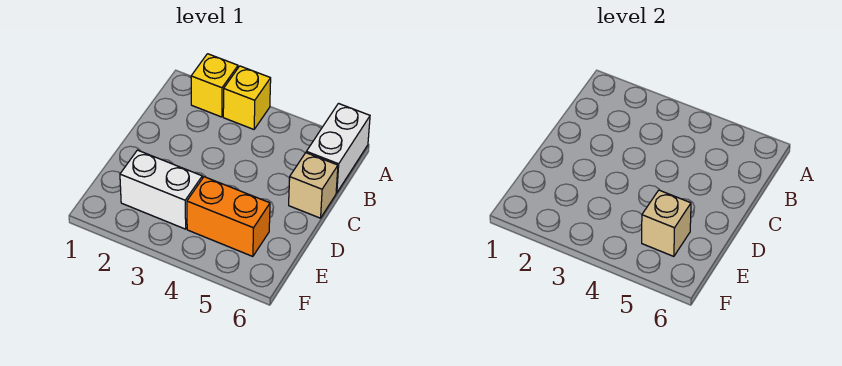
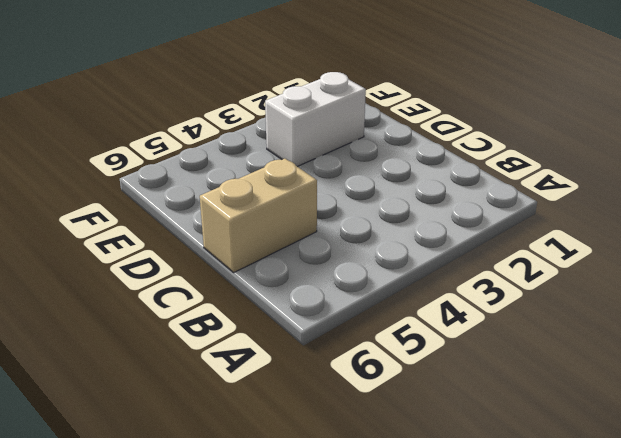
tan 1x2 brick [200,159,317,272] -> tan 1x1 brick [289,153,338,218]
none -> yellow 1x1 brick [191,54,238,117]
none -> yellow 1x1 brick [223,66,271,129]

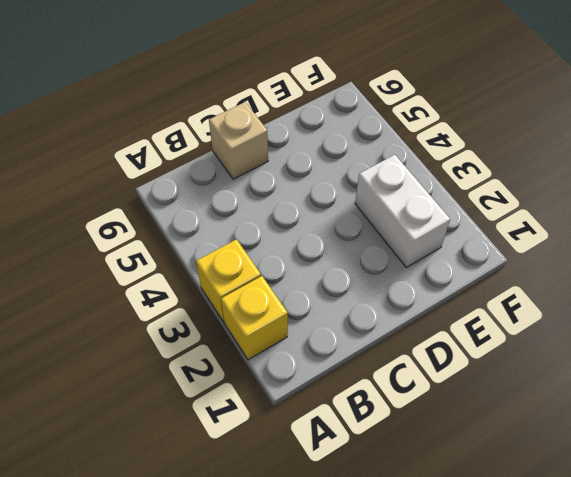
none -> white 1x2 brick [306,104,370,193]
none -> orange 1x2 brick [187,177,270,256]

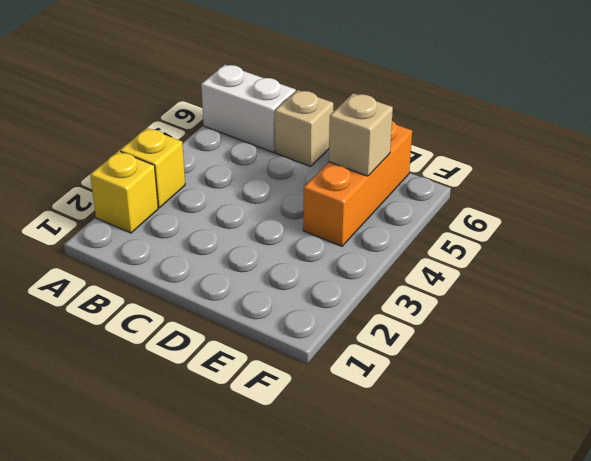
orange 1x3 brick [303,121,412,246] -> orange 1x2 brick [187,177,270,256]
none -> white 1x2 brick [120,150,202,229]

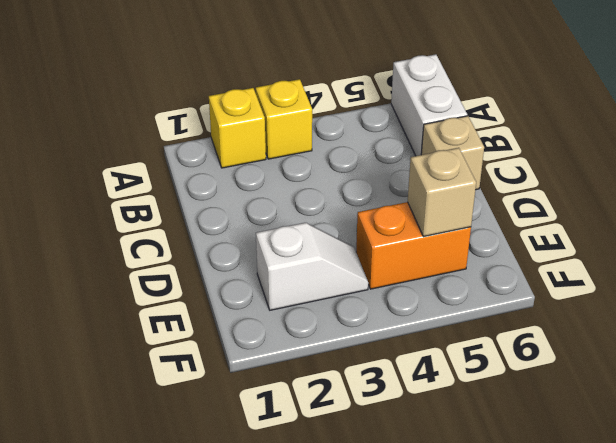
white 1x2 slope [256,223,368,310] -> white 1x2 brick [120,150,202,229]

